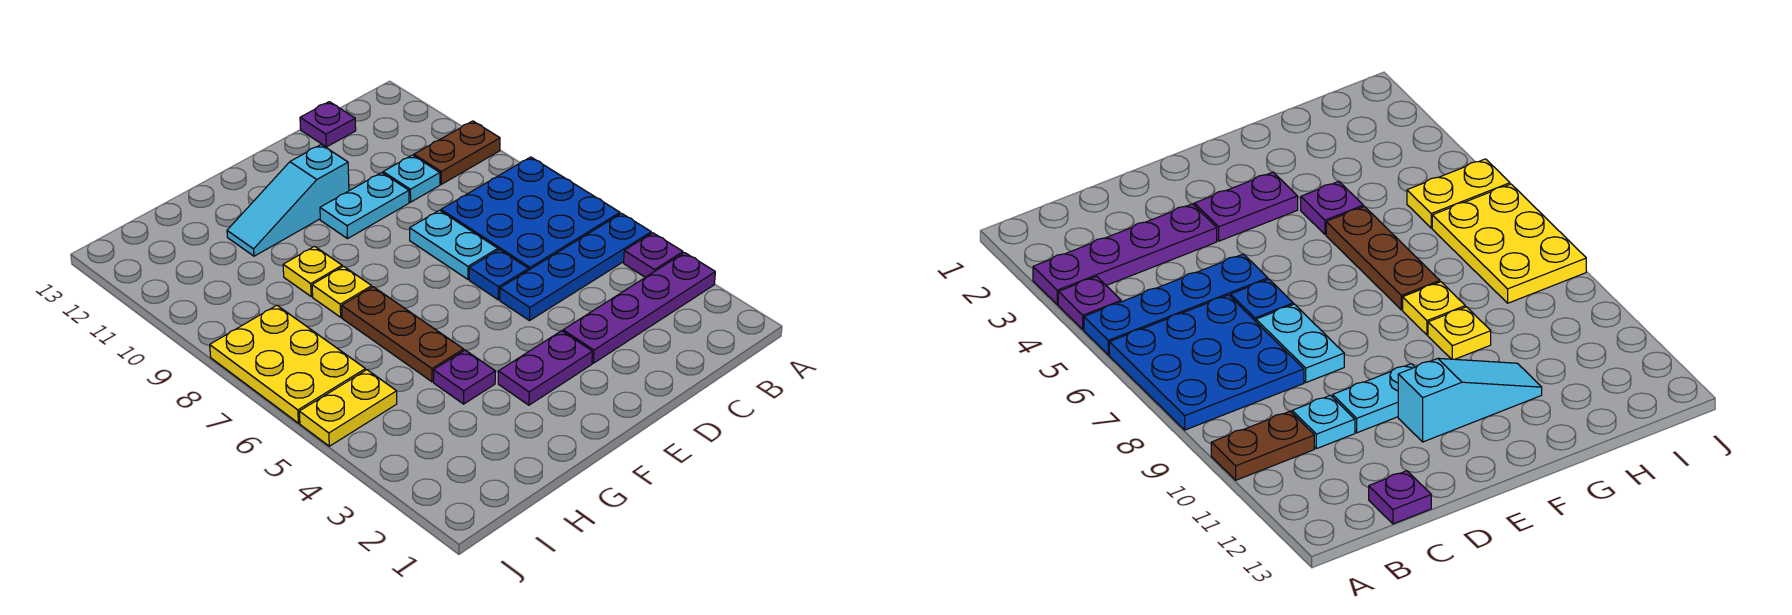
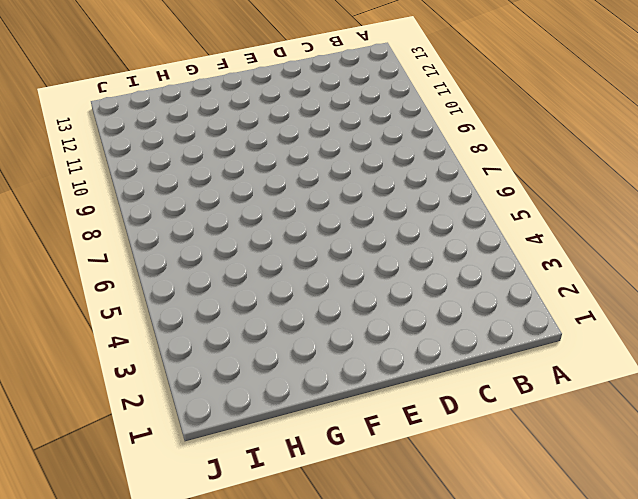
none -> purple 1x4 plate [563,253,715,363]
none -> purple 1x1 plate [624,233,683,277]
none -> blue 1x4 plate [500,213,651,321]

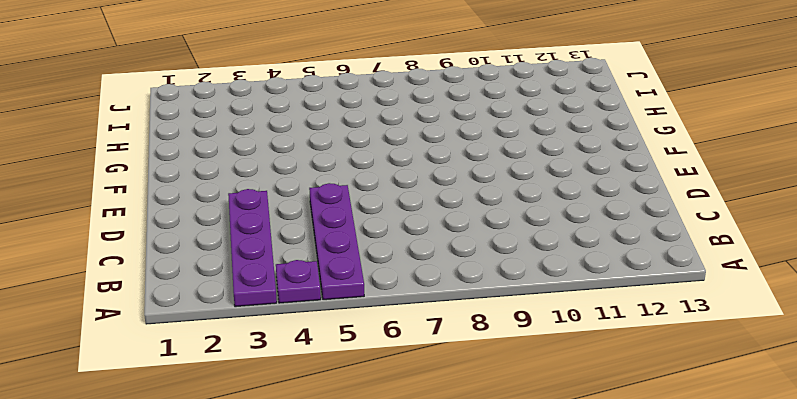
purple 1x4 plate [309,183,364,300] -> blue 1x4 plate [500,213,651,321]
none -> blue 3x3 plate [441,157,620,270]
none -> brown 1x2 plate [414,121,500,184]
none -> cyan 1x1 plate [383,155,440,202]

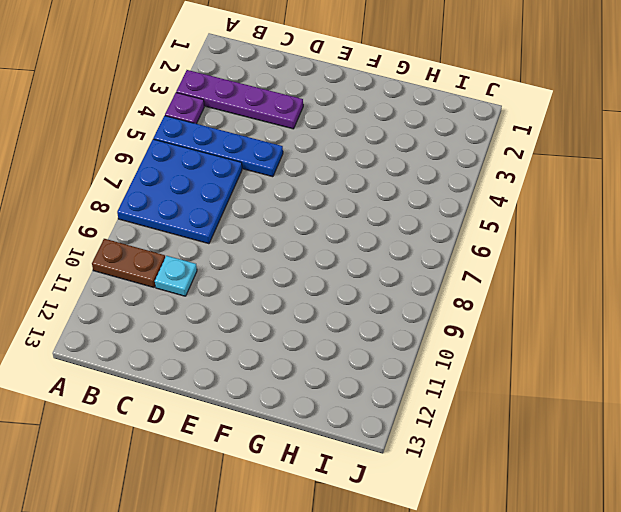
none -> purple 1x1 plate [300,102,356,147]
none -> blue 1x1 plate [469,249,529,300]
none -> cyan 1x2 plate [410,210,498,279]

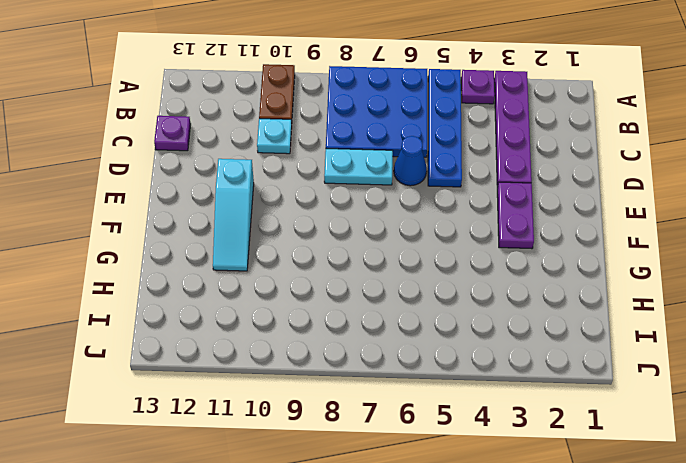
blue 1x1 cone [394,136,427,186] -> blue 1x1 plate [469,249,529,300]
none -> cyan 1x2 plate [320,173,409,239]
none -> purple 1x1 plate [433,350,495,404]
none -> brown 1x3 plate [342,287,464,382]

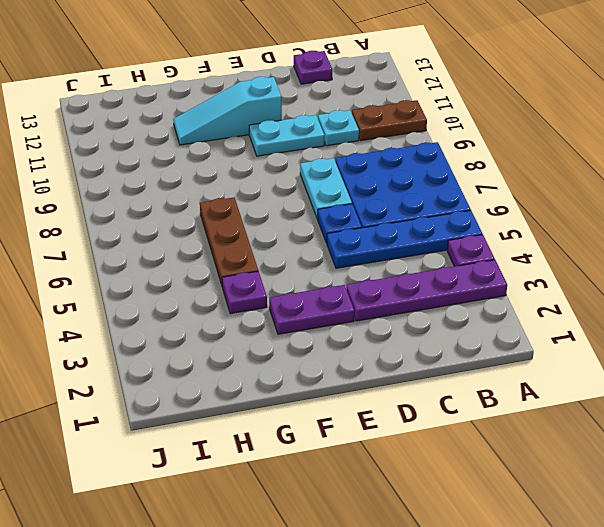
none -> yellow 1x1 plate [312,266,372,317]
none -> yellow 1x1 plate [283,246,342,296]
none -> yellow 1x2 plate [299,370,397,446]

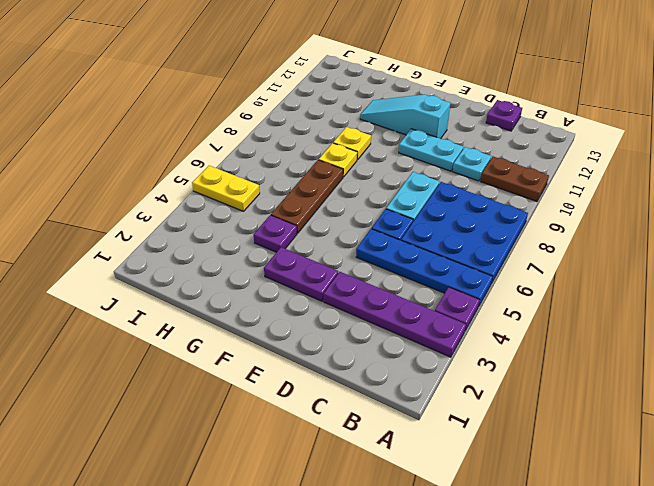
none -> yellow 2x3 plate [210,305,366,423]

